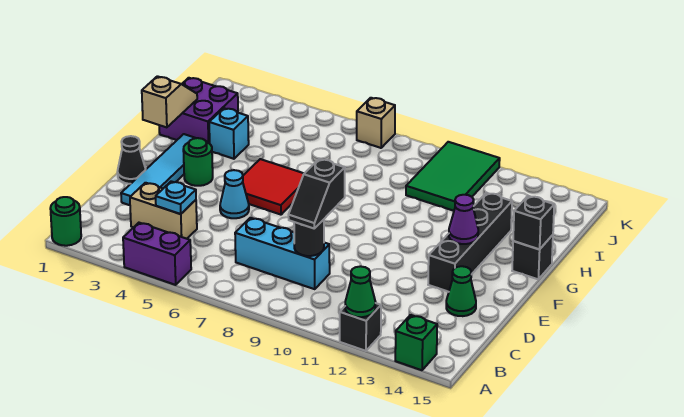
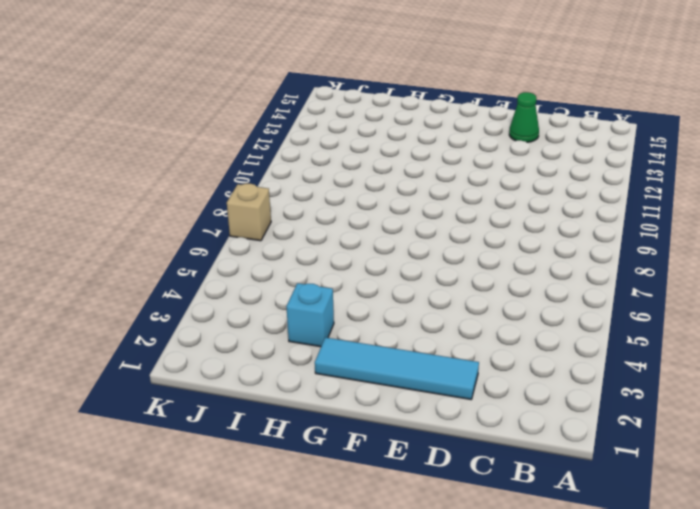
none -> green 1x1 round brick [50,197,81,246]
none -> purple 1x2 brick [123,223,191,285]
none -> black 1x1 brick [340,303,381,351]

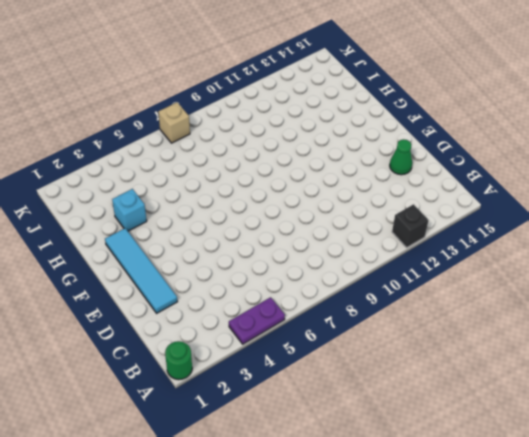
purple 1x2 plate [229,297,285,344] -> purple 1x2 brick [123,223,191,285]
none -> green 1x1 brick [395,315,437,370]
none -> tan 1x2 brick [130,183,197,239]
none -> cyan 1x3 brick [235,218,330,289]

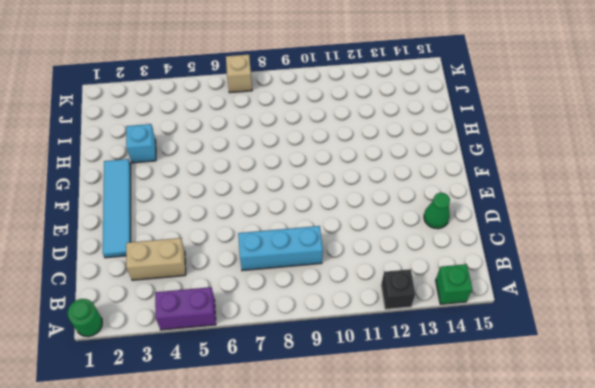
none -> black 1x1 cone [117,136,146,184]
none -> cyan 1x1 cone [220,170,249,218]
none -> black 1x4 brick [428,193,512,292]

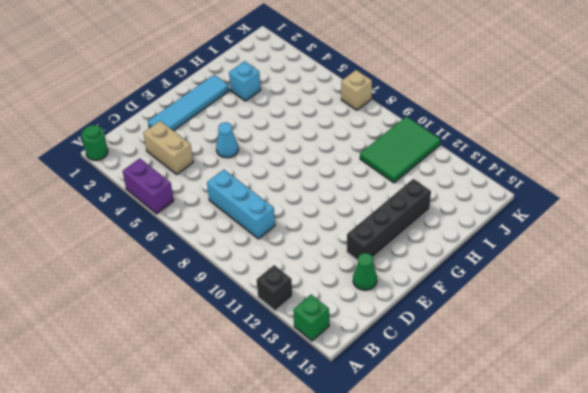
none -> black 1x1 cone [117,136,146,184]
none -> green 1x1 round brick [183,138,213,186]
none -> red 2x2 tile [243,159,304,215]

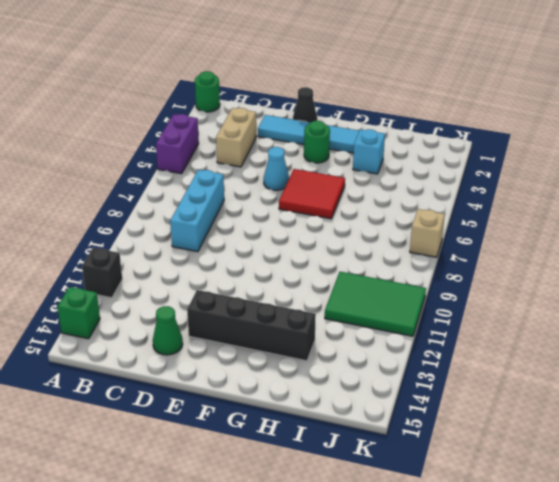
none -> black 1x1 brick [512,235,553,279]
none -> purple 2x2 brick [159,78,238,144]
none -> green 1x1 cone [345,266,375,317]

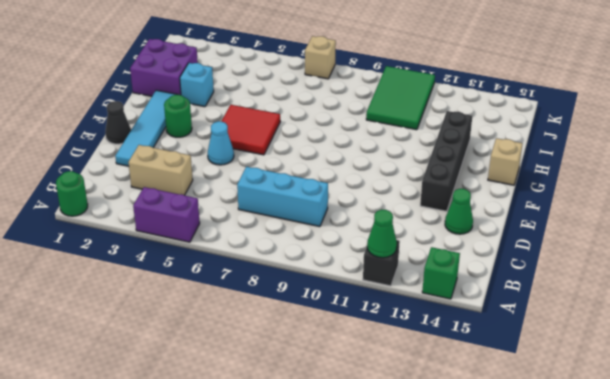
tan 1x1 brick [488,138,523,185] -> black 1x1 brick [512,235,553,279]
none -> cyan 1x1 plate [156,181,196,214]
none -> black 1x1 round brick [294,220,324,256]
none -> purple 1x1 cone [449,195,478,244]

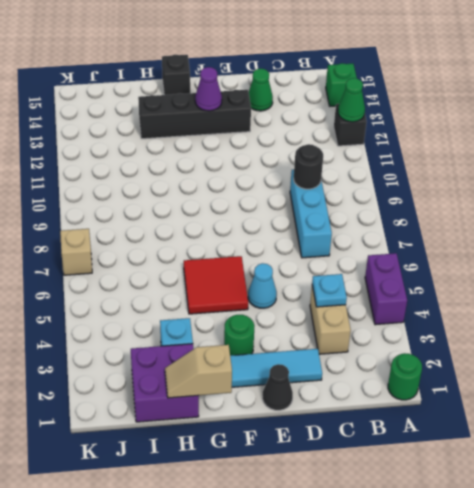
none -> green 2x3 tile [406,142,500,211]
none -> black 1x1 brick [513,196,554,249]
none -> black 1x2 slope [288,159,345,229]

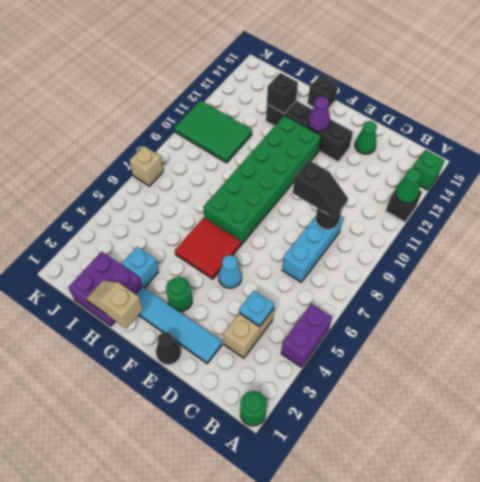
green 2x6 brick [204,115,321,245] -> none
black 1x1 brick [267,73,298,113] -> black 1x1 brick moved to [513,196,554,249]

